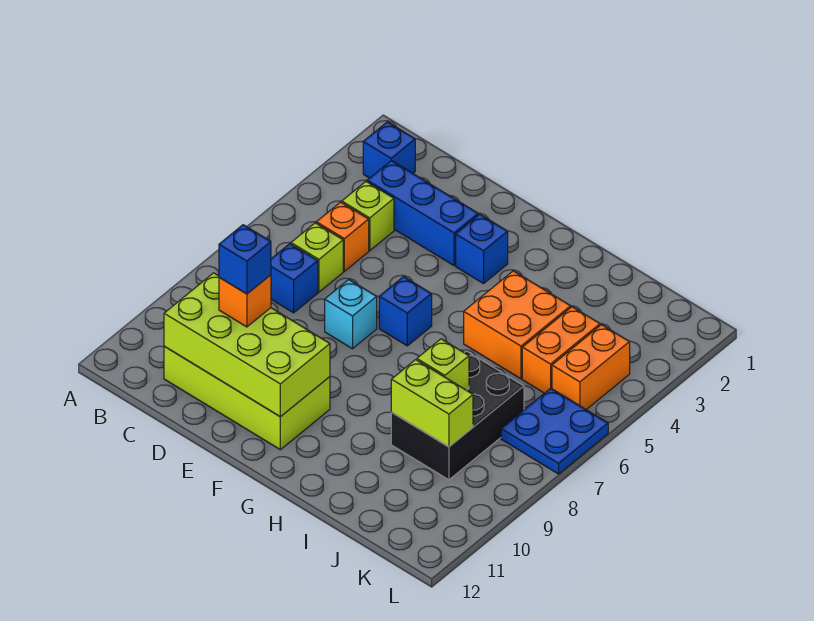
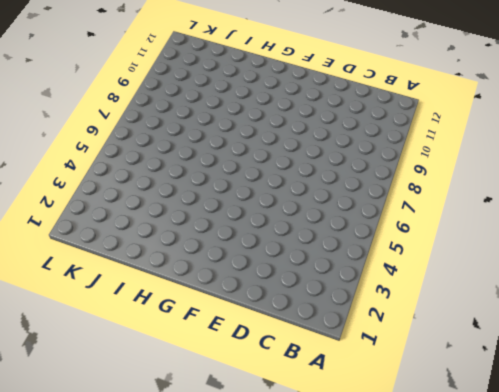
none -> blue 1x1 brick [363,122,415,178]
none -> blue 1x3 brick [367,161,478,266]
none -> lime 1x1 brick [342,182,394,251]

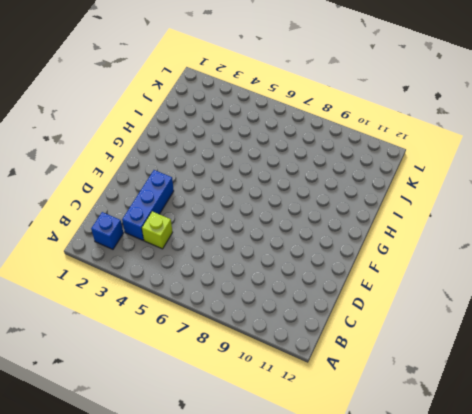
none -> orange 1x1 brick [316,202,369,271]
none -> lime 1x1 brick [291,223,343,292]
none -> blue 1x1 brick [271,244,318,313]

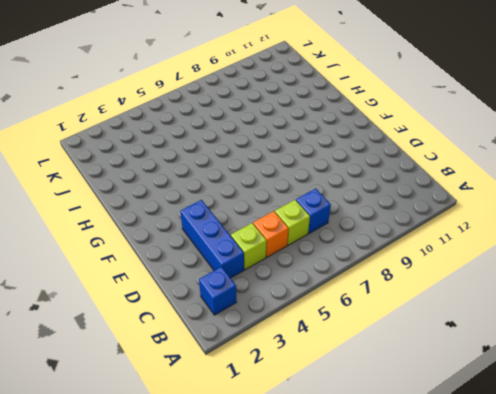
none -> lime 2x4 brick [164,346,330,450]
none -> cyan 1x1 brick [325,280,377,349]
none -> blue 1x1 brick [456,214,508,284]

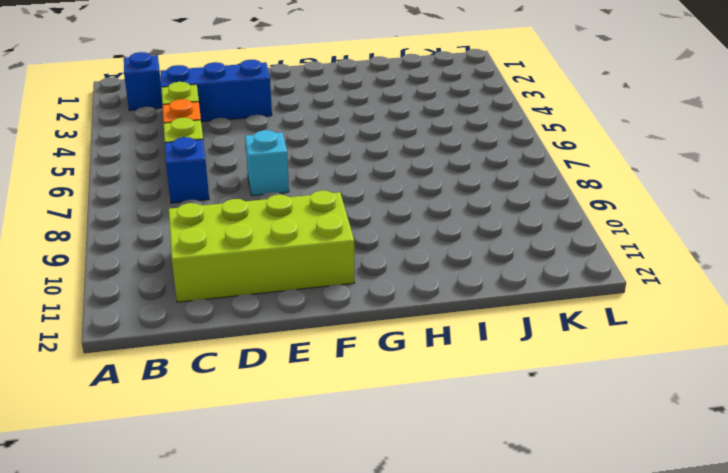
none -> blue 1x1 brick [456,214,508,284]
none -> blue 1x1 brick [379,277,432,346]
none -> orange 2x2 brick [464,271,571,379]

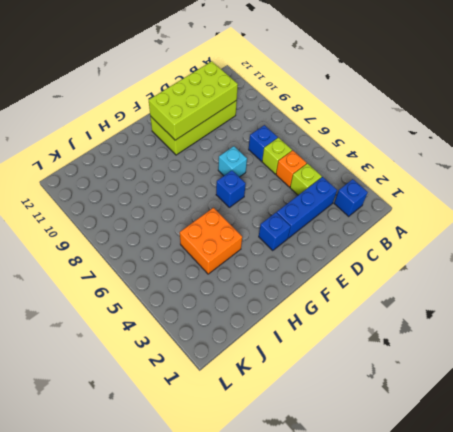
none -> black 2x3 brick [391,351,524,480]
none -> orange 1x2 brick [522,307,600,393]
none -> orange 1x2 brick [552,325,630,409]

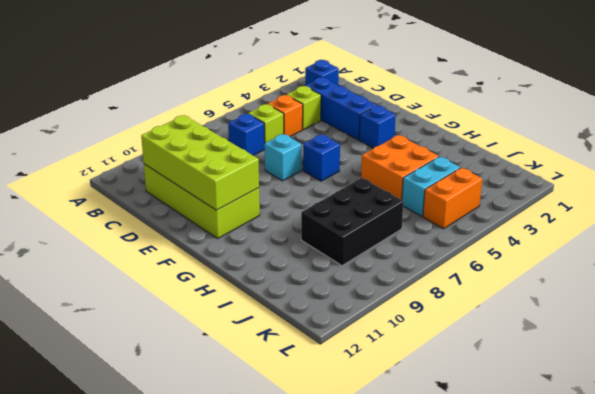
cyan 1x2 brick [402,157,460,216] -> orange 1x2 brick [522,307,600,393]
none -> blue 2x2 plate [501,388,608,474]
none -> lime 1x1 brick [417,339,469,390]
none -> lime 1x2 brick [391,360,473,447]

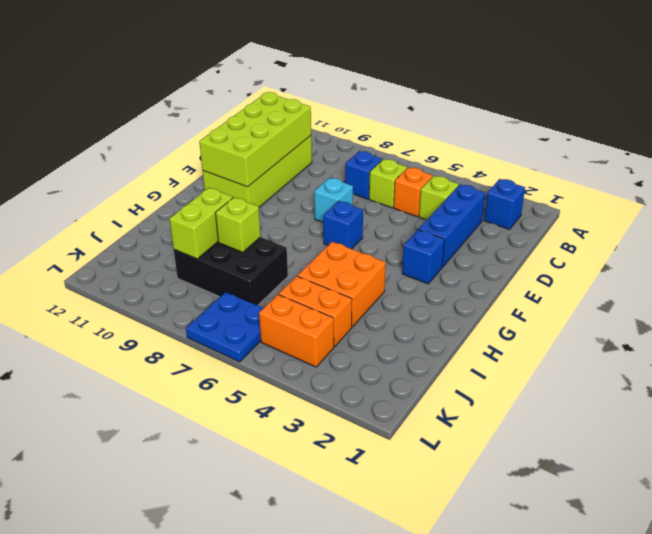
none -> orange 1x1 brick [219,275,271,327]
none -> blue 1x1 brick [219,225,271,294]

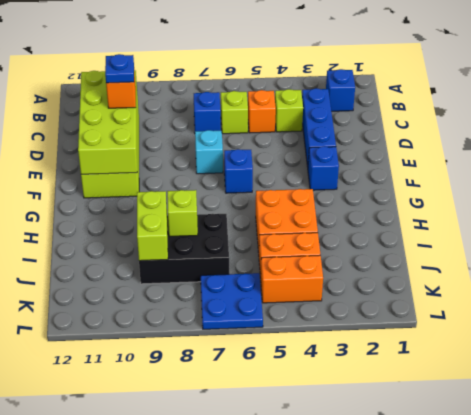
blue 1x1 plate [105,54,134,83] -> blue 1x1 brick [219,225,271,294]

